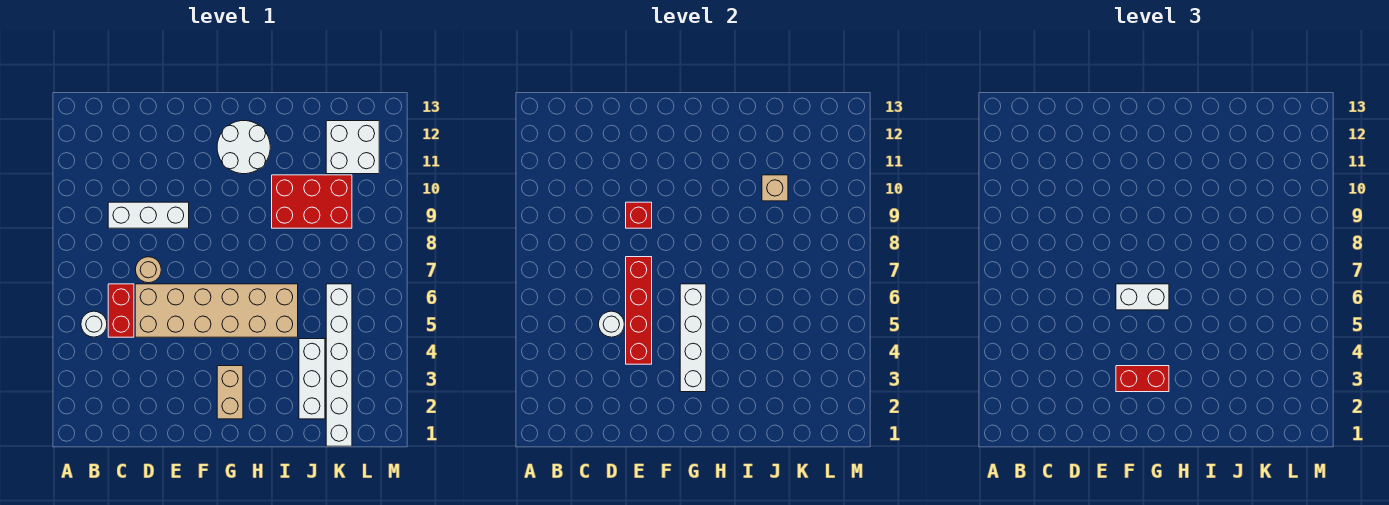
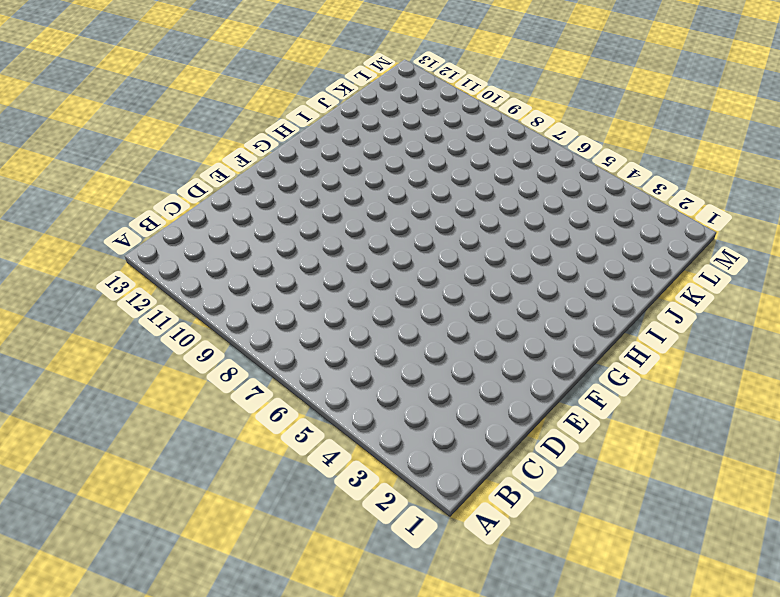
none -> white 1x1 round brick [81,311,107,337]
none -> red 1x2 brick [108,284,134,337]
none -> white 1x3 brick [108,202,189,228]

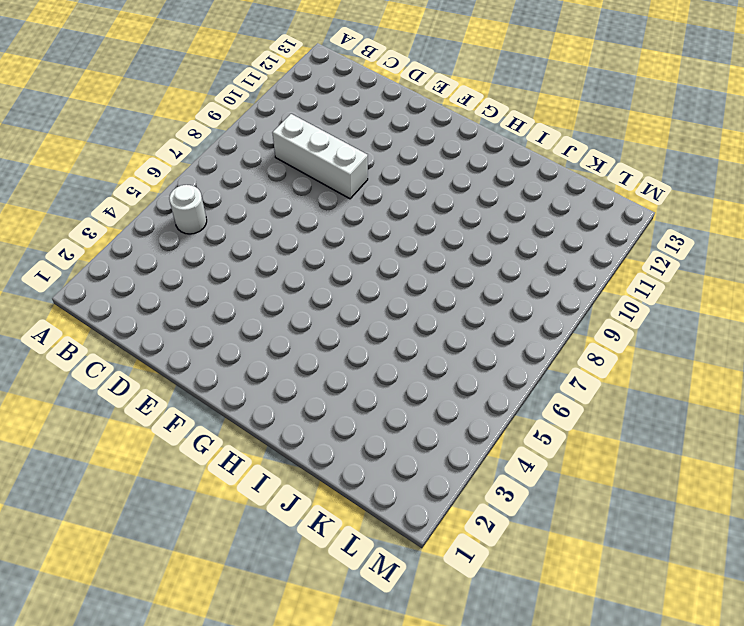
none -> red 1x2 brick [108,284,134,337]
none -> tan 2x6 brick [135,284,298,337]
none -> tan 1x1 round brick [135,257,161,283]

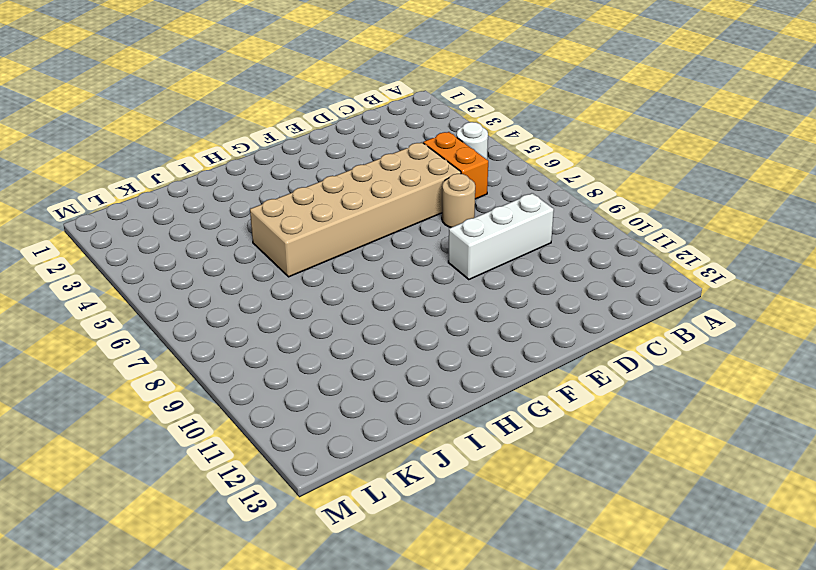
orange 1x2 brick [423,132,488,199] -> red 1x2 brick [108,284,134,337]
none -> tan 1x2 brick [217,366,243,419]
none -> white 2x2 round brick [217,121,270,174]
none -> red 2x3 brick [272,175,352,228]

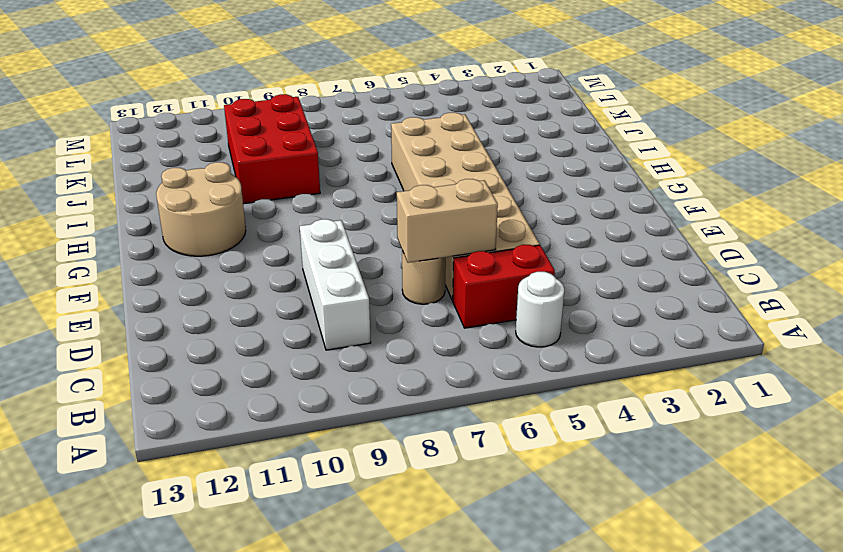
tan 1x2 brick [397,179,498,263] -> tan 1x2 brick moved to [217,366,243,419]
tan 2x2 round brick [156,162,246,256] -> white 2x2 round brick [217,121,270,174]
none -> white 1x3 brick [299,339,325,419]
none -> white 1x6 brick [326,284,352,446]
none -> white 2x2 brick [326,121,379,174]

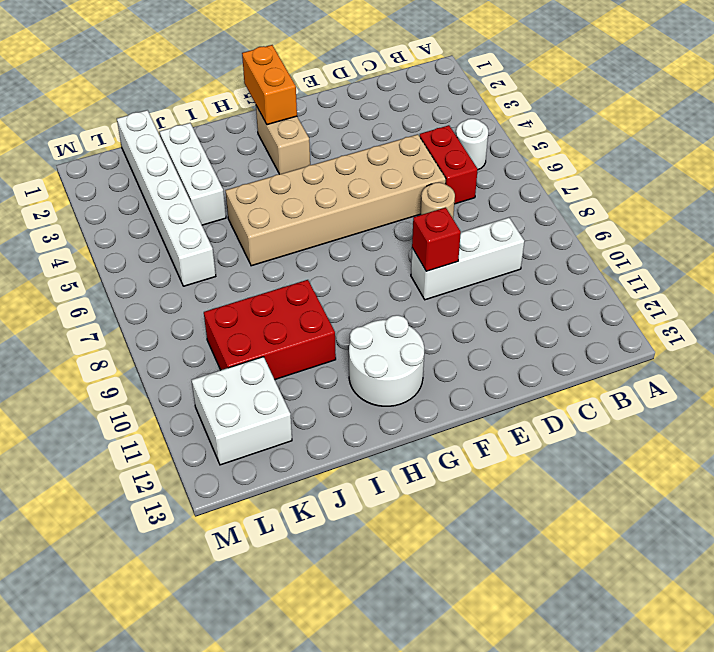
orange 1x2 brick [242,45,297,125] -> none
none -> white 1x1 round brick [598,311,624,337]
none -> red 1x4 brick [626,257,652,364]
none -> white 1x4 brick [680,284,706,392]

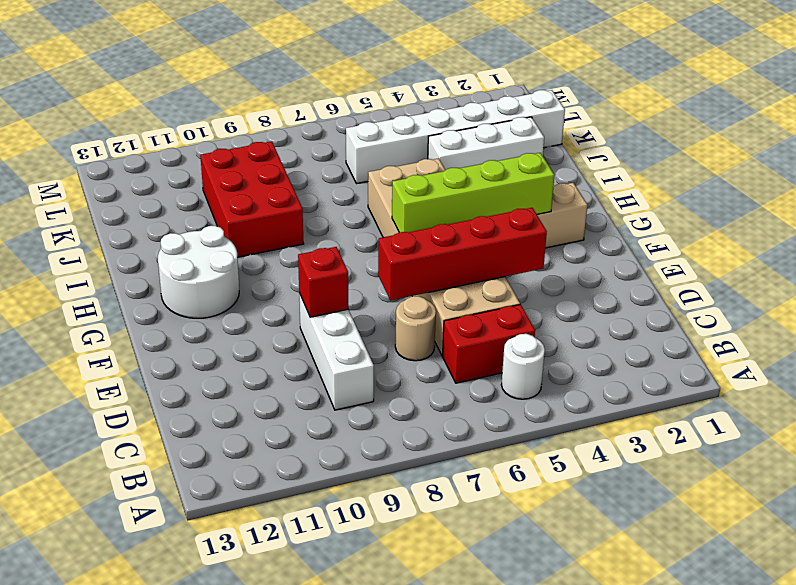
lime 1x4 brick [392,153,554,232] -> white 1x4 brick [680,284,706,392]
none -> white 2x2 brick [326,121,379,174]
none -> white 1x1 round brick [598,311,624,337]
none -> tan 1x1 brick [762,175,788,201]

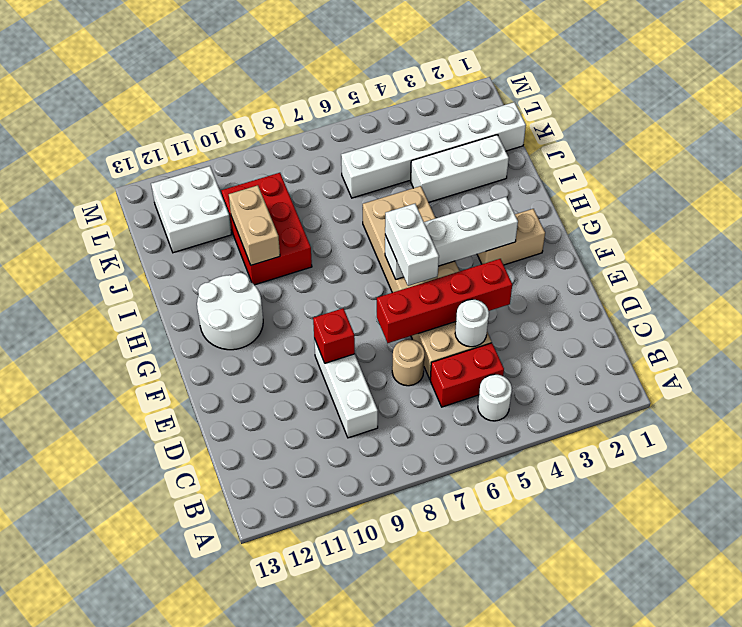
tan 1x2 brick [229,185,280,265] -> tan 1x1 brick [762,175,788,201]
none -> red 1x2 brick [1116,366,1169,392]

